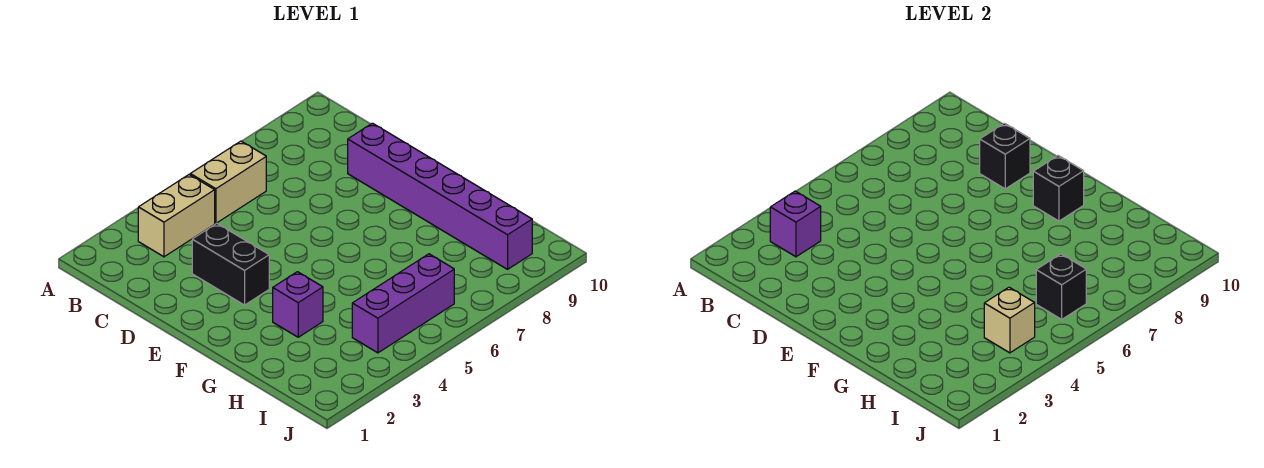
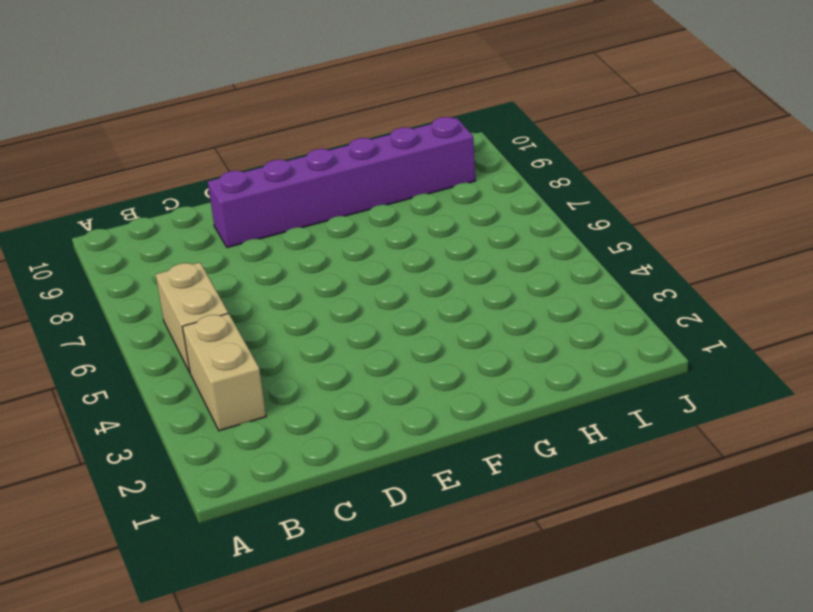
none -> black 1x2 brick [192,223,269,305]
none -> purple 1x1 brick [273,272,323,337]

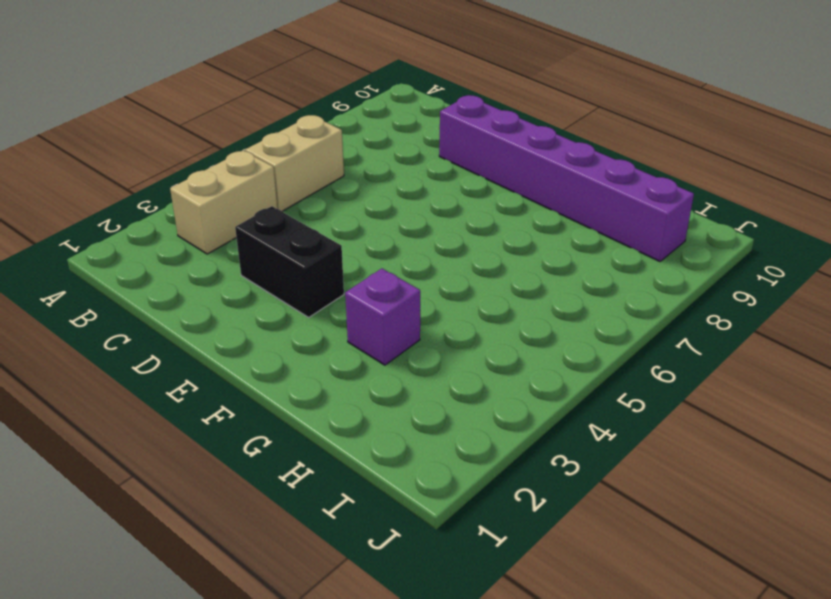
none -> purple 1x3 brick [352,254,454,353]
none -> purple 1x1 brick [770,191,821,257]

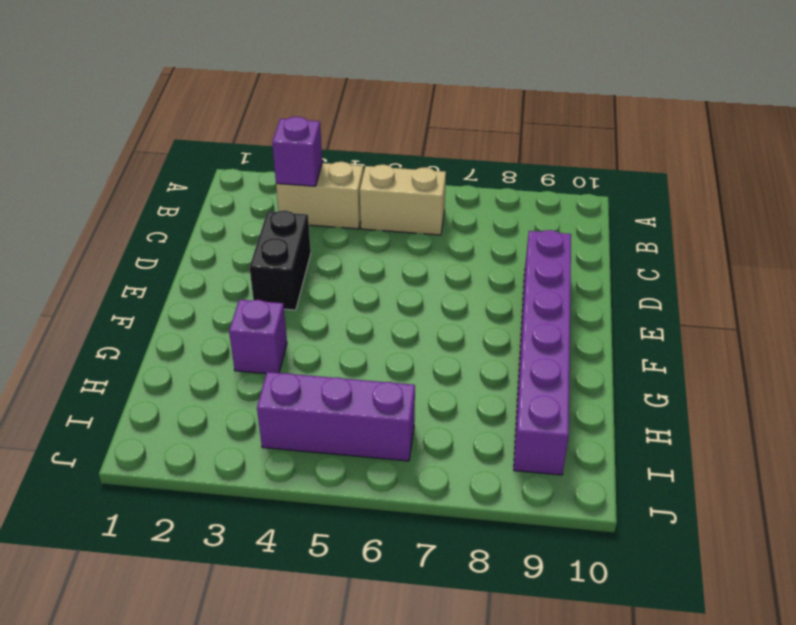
none -> black 1x1 brick [980,123,1030,189]
none -> black 1x1 brick [1033,156,1084,221]

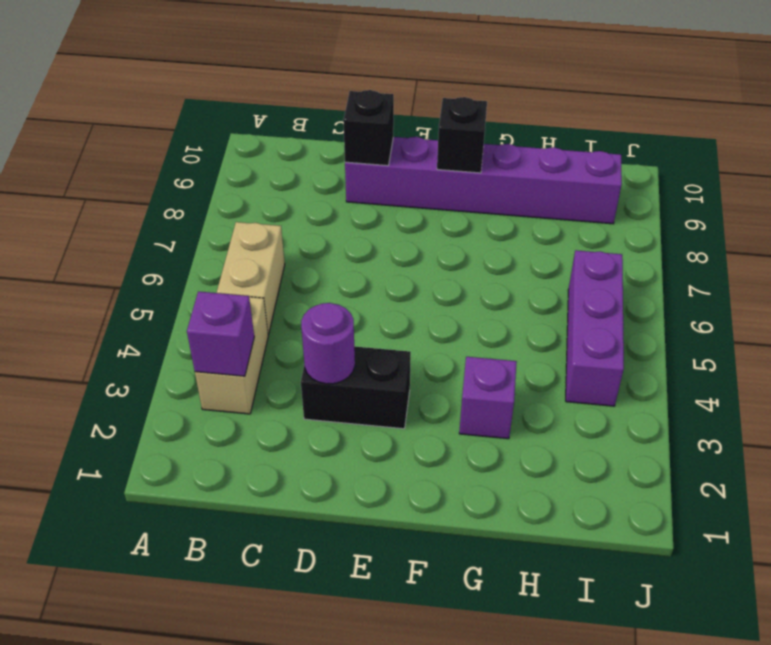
purple 1x1 round brick [301,303,355,384] -> none
none -> tan 1x1 brick [984,287,1035,353]
none -> black 1x1 brick [1036,254,1086,319]

